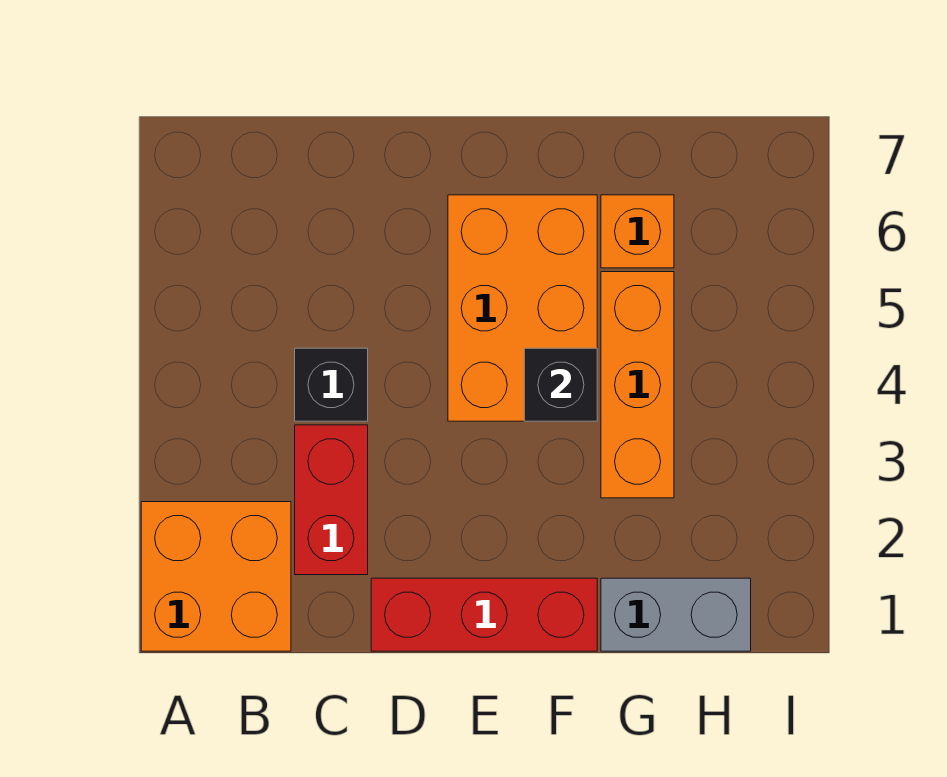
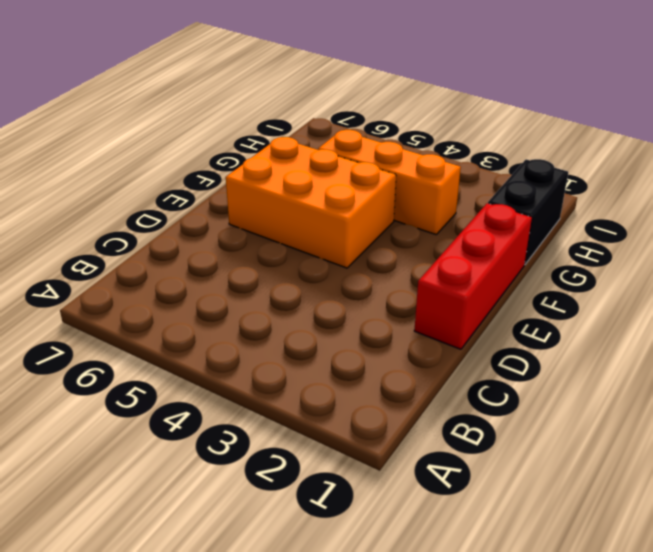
black 1x2 brick [488,159,568,265] -> grey 1x2 brick [601,578,751,651]
none -> orange 2x2 brick [141,502,291,651]
none -> red 1x2 brick [295,425,368,575]

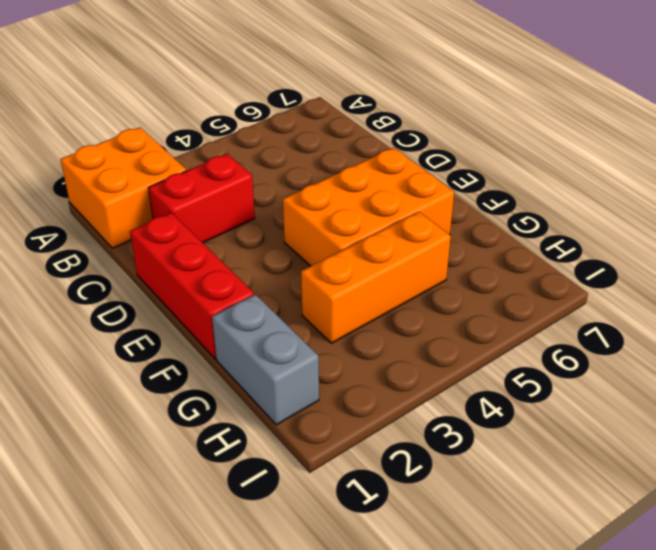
none -> black 1x1 brick [295,348,368,421]
none -> orange 1x1 brick [601,195,674,268]

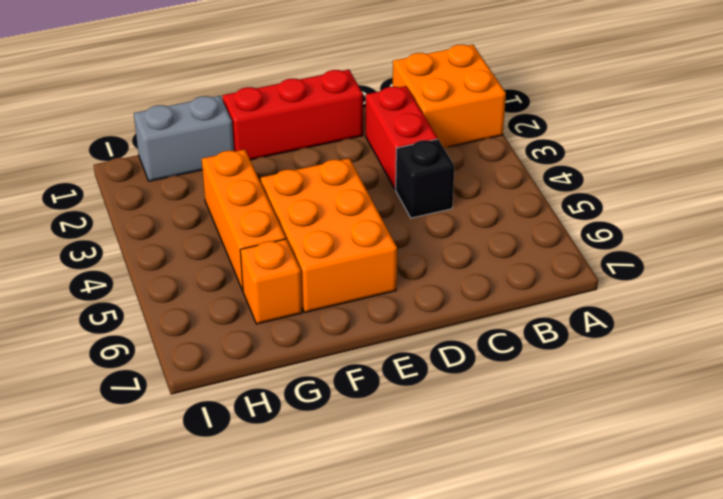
none -> black 1x1 brick [524,348,597,421]

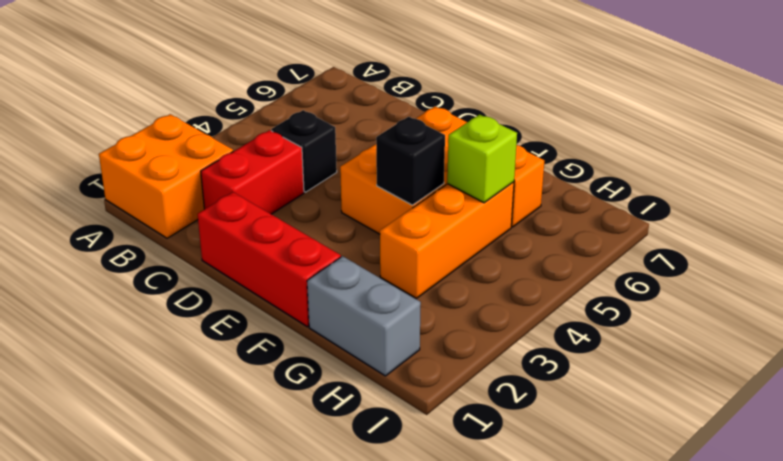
lime 1x1 brick [447,115,517,203] -> none

